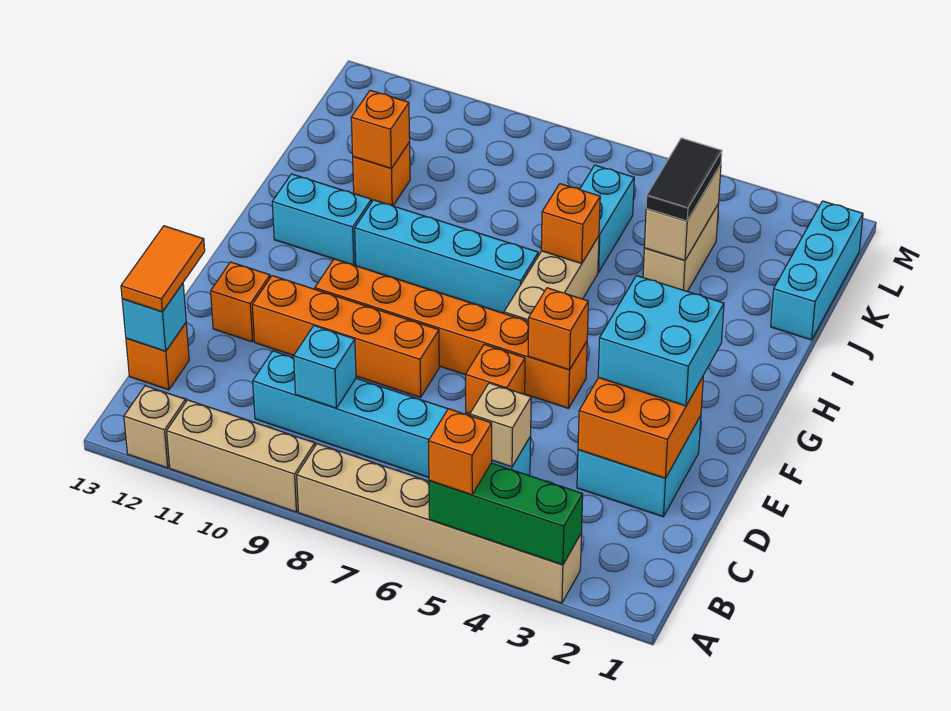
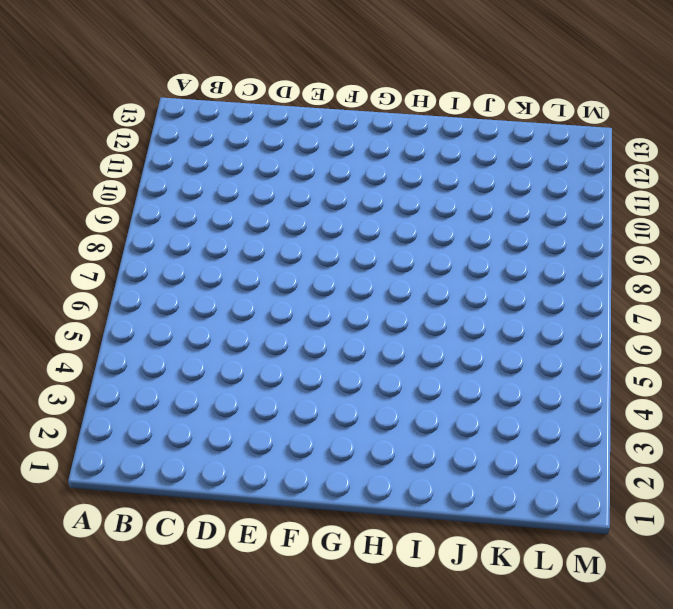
none -> tan 1x6 brick [297,444,581,603]
none -> tan 1x3 brick [167,400,315,512]
none -> tan 1x1 brick [124,386,186,468]
none -> cyan 1x6 brick [253,351,531,477]

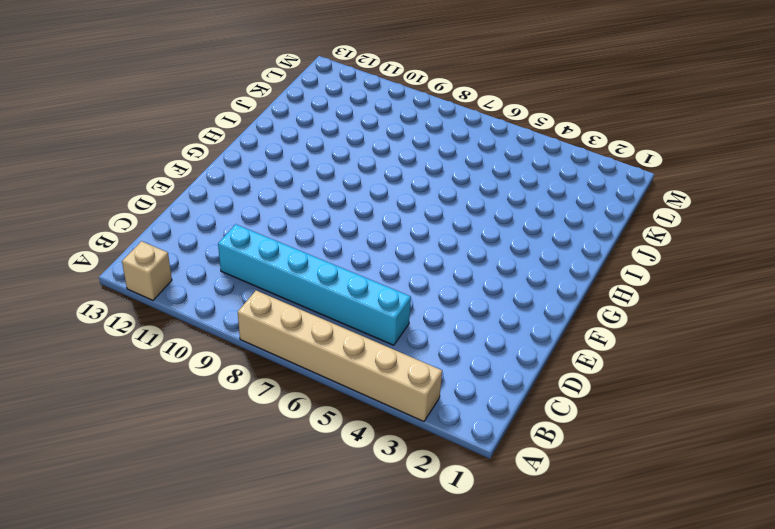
none -> tan 1x3 brick [167,400,315,512]
none -> orange 1x1 brick [126,323,189,390]
none -> cyan 2x2 brick [577,416,701,517]
none -> orange 1x1 brick [466,344,525,414]

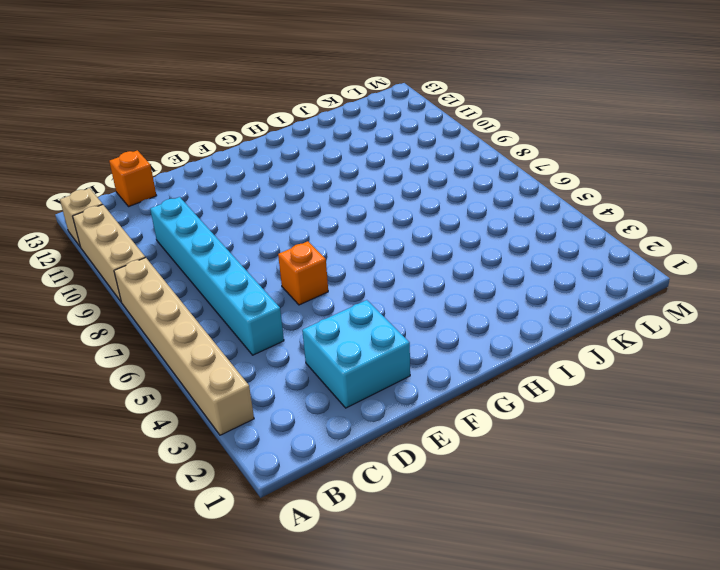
none -> orange 1x4 brick [252,276,439,397]
none -> orange 1x1 brick [211,262,270,342]
none -> orange 1x6 brick [315,259,587,408]
none -> tan 1x3 brick [504,236,599,322]

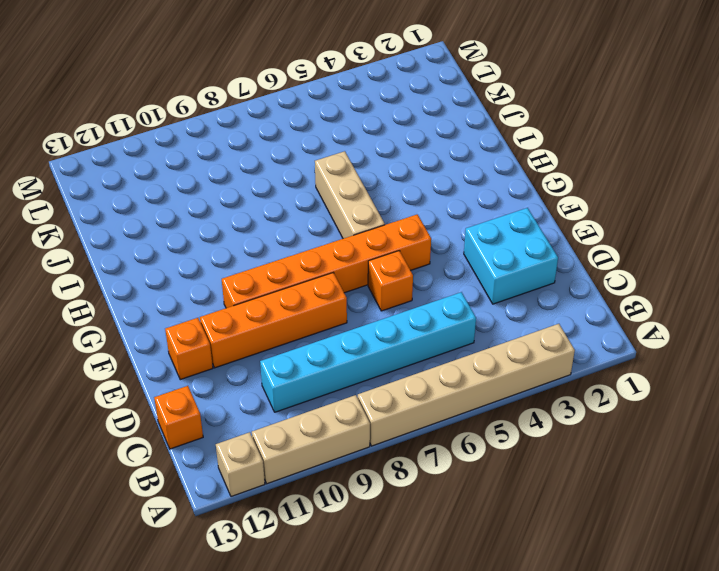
none -> cyan 1x4 brick [355,200,538,313]
none -> cyan 1x2 brick [272,174,371,265]
none -> cyan 1x3 brick [771,201,863,340]
none -> tan 1x2 brick [643,204,719,291]

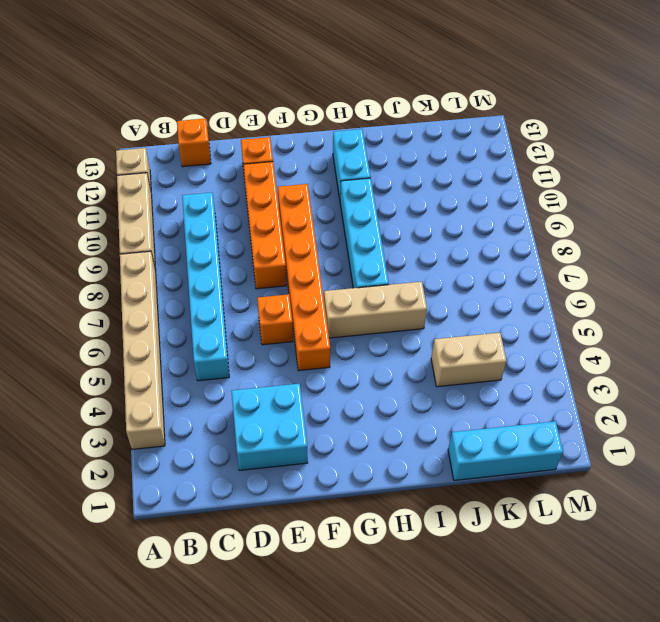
none -> cyan 1x2 brick [580,165,634,272]
none -> orange 1x1 brick [353,142,410,206]
none -> green 1x3 brick [429,463,583,565]
none -> tan 1x1 brick [470,383,531,467]

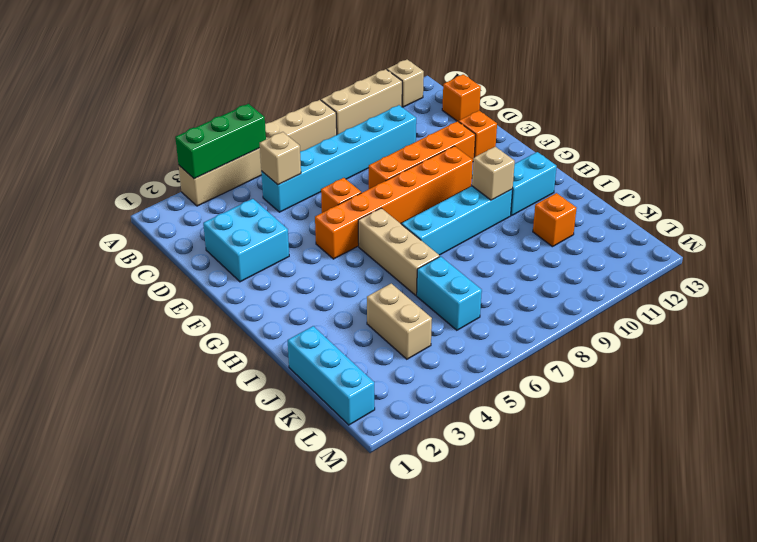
tan 1x1 brick [472,147,515,200] -> none
none -> cyan 1x1 brick [294,326,356,408]
none -> cyan 1x1 brick [122,284,186,351]
none -> orange 2x2 brick [578,377,703,478]
none -> orange 1x1 brick [528,288,588,370]

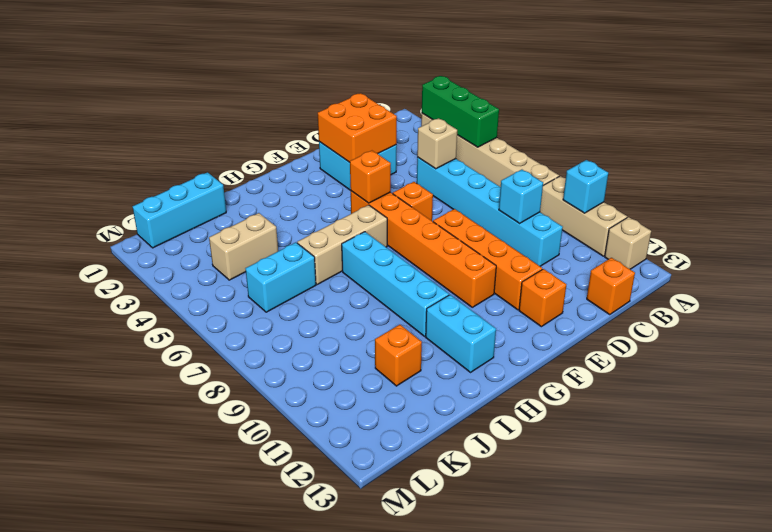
cyan 1x1 brick [563,160,608,213] -> cyan 1x1 brick moved to [122,284,186,351]
none -> orange 1x1 brick [541,184,600,264]
none -> tan 1x2 brick [644,164,721,260]
none -> orange 1x1 brick [351,90,410,168]
none -> orange 1x1 brick [428,409,492,495]

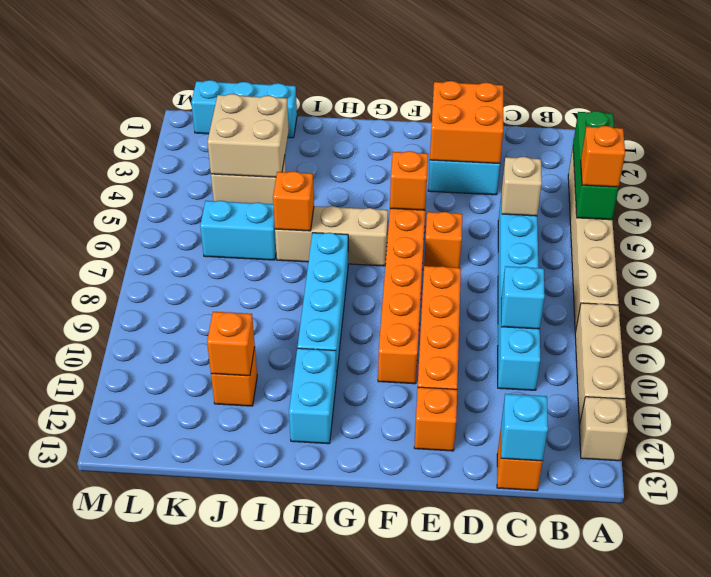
tan 2x2 brick [208,94,289,177] -> tan 1x2 brick [644,164,721,260]
none -> orange 1x2 tile [121,226,205,312]
none -> cyan 2x2 brick [598,276,724,406]
none -> black 1x2 tile [646,138,722,221]

